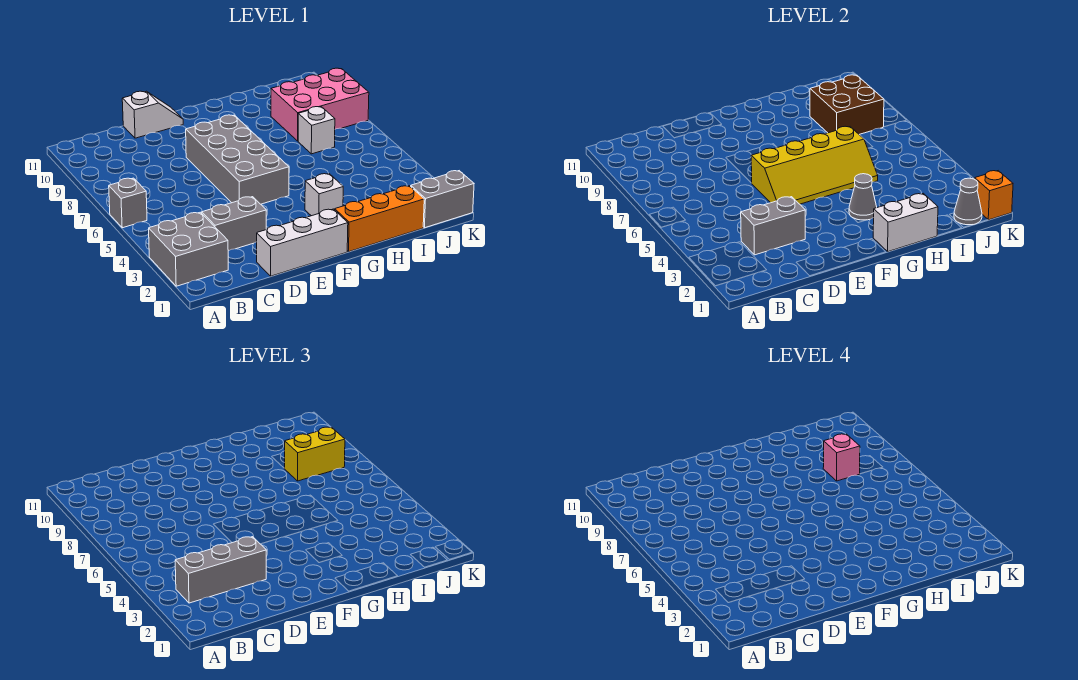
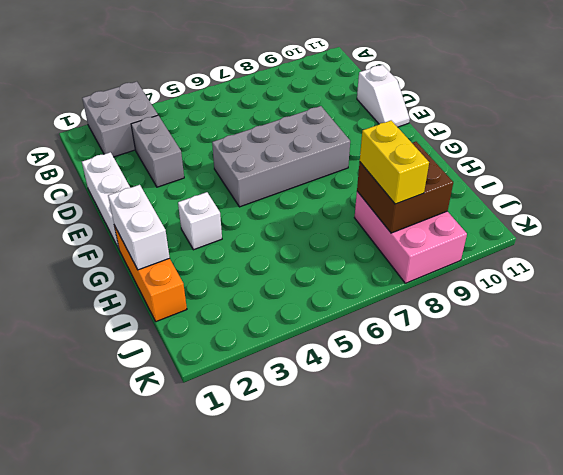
none -> grey 1x1 brick [109,178,147,228]
none -> white 1x1 brick [298,107,335,154]
none -> grey 1x2 brick [411,171,474,228]

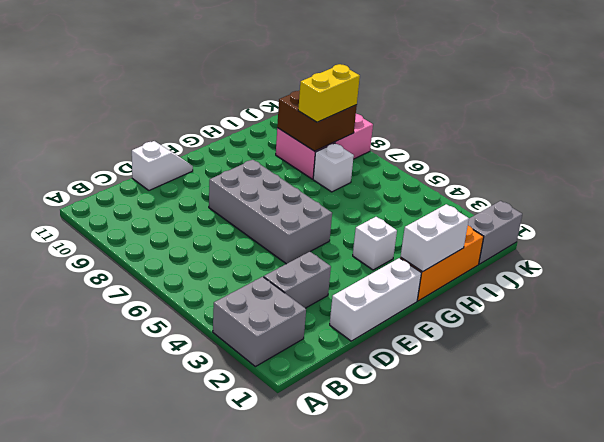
none -> grey 1x1 brick [109,178,147,228]
none -> grey 1x2 brick [741,197,805,255]
none -> yellow 2x4 slope [751,126,878,204]

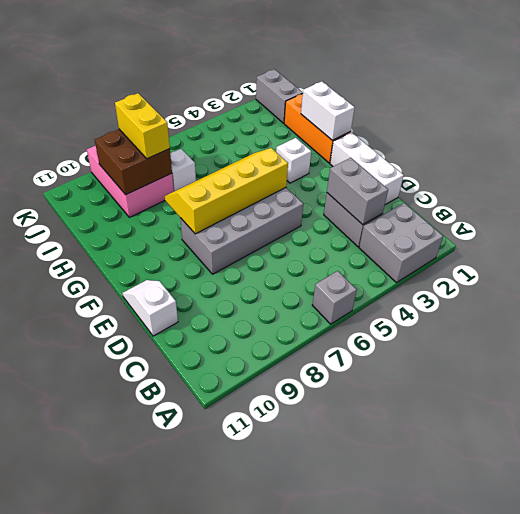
yellow 2x4 slope [165,148,288,234] -> yellow 2x4 slope turned to [751,126,878,204]
none -> grey 1x1 cone [849,174,877,220]
none -> grey 1x1 cone [954,178,982,225]
none -> orange 1x1 brick [975,171,1013,220]

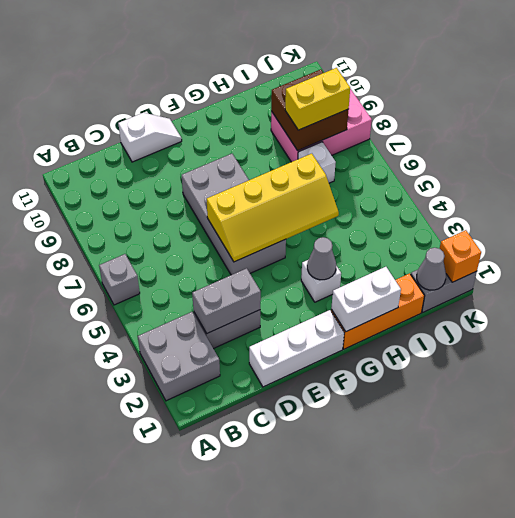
none -> grey 1x3 brick [175,537,266,603]
none -> pink 1x1 brick [823,434,860,481]

